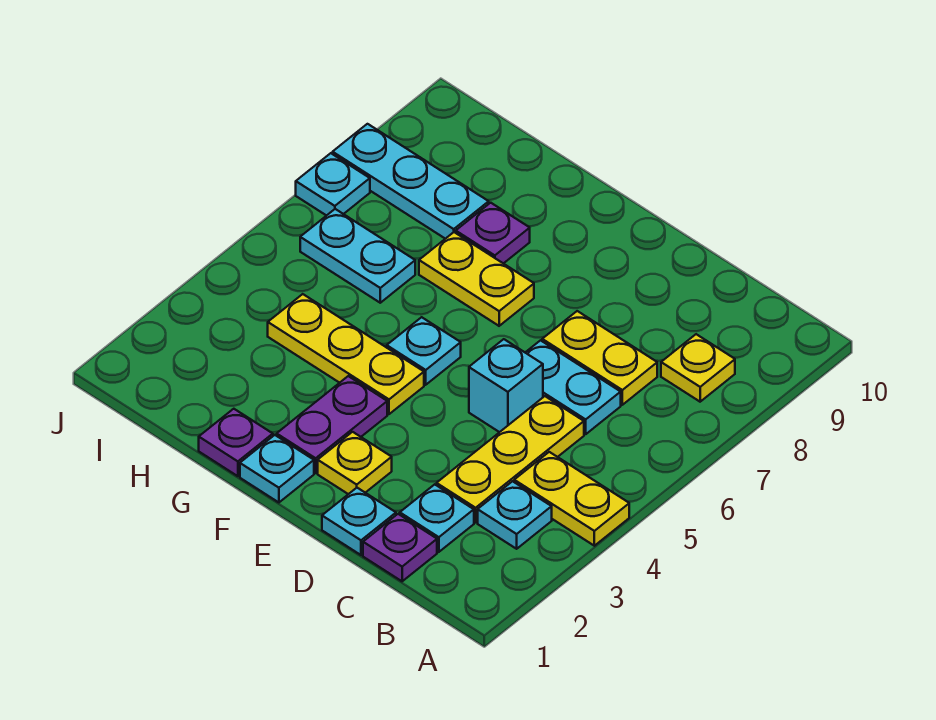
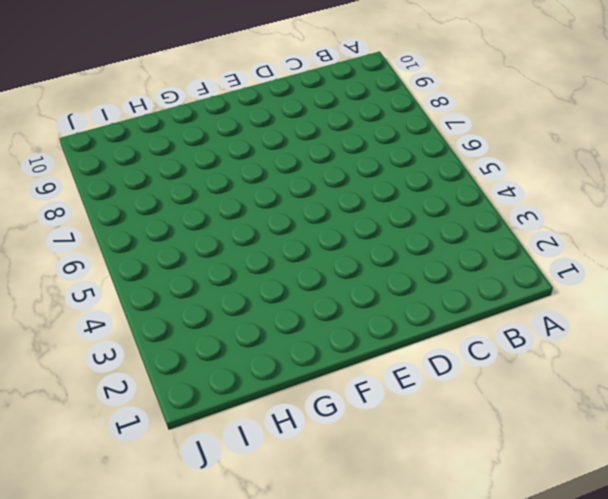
none -> yellow 1x2 plate [514,452,629,546]
none -> cyan 1x1 plate [478,481,552,549]
none -> yellow 1x1 plate [661,334,735,402]

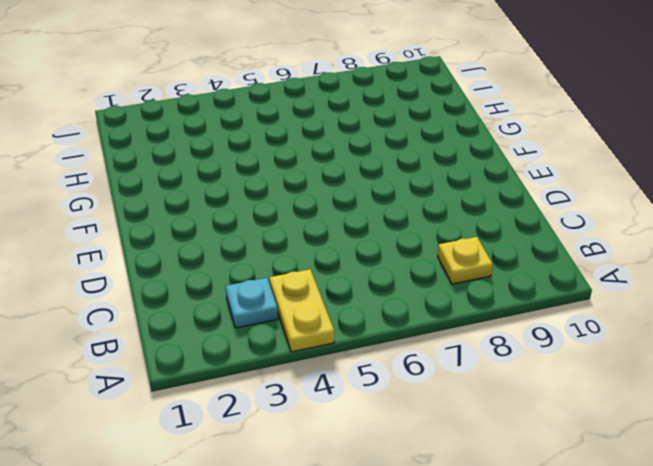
none -> purple 1x1 plate [363,514,437,581]
none -> cyan 1x1 plate [400,484,474,552]
none -> yellow 1x3 plate [437,396,584,523]

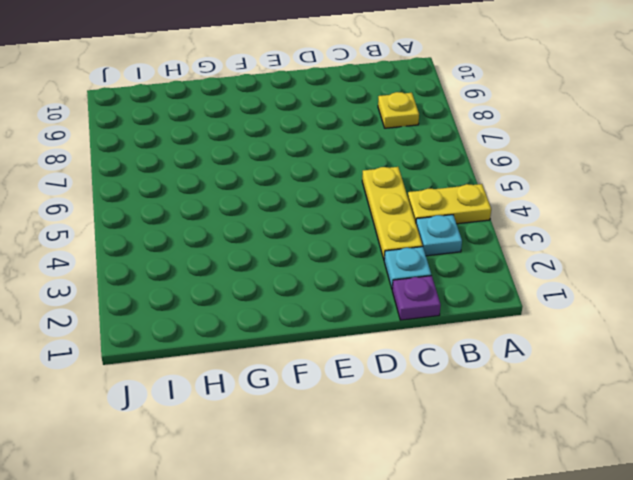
none -> cyan 1x2 plate [525,340,621,434]
none -> yellow 1x2 plate [542,311,657,405]
none -> cyan 1x1 plate [322,488,396,555]

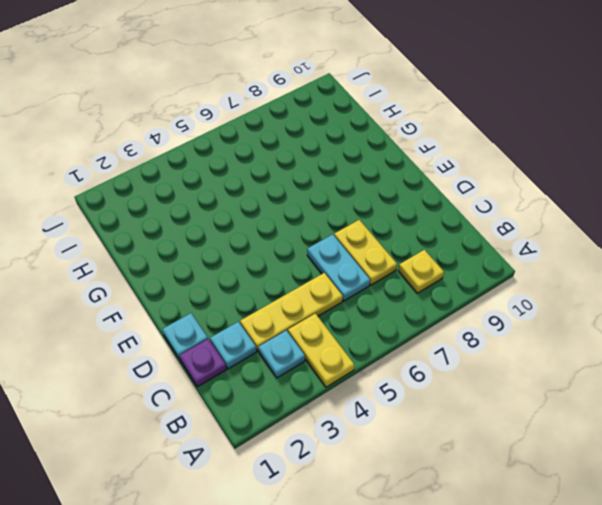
none -> cyan 1x1 brick [469,339,543,432]
none -> yellow 1x1 plate [318,432,392,494]
none -> cyan 1x1 plate [240,435,314,502]

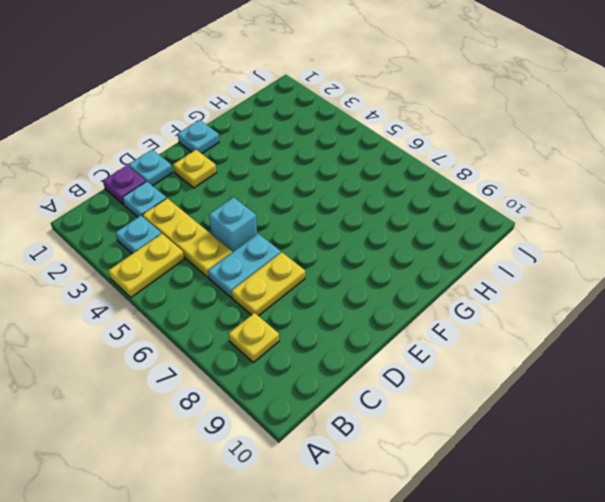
none -> purple 1x2 plate [277,376,387,473]
none -> yellow 1x3 plate [268,294,424,414]
none -> cyan 1x1 plate [387,317,461,385]

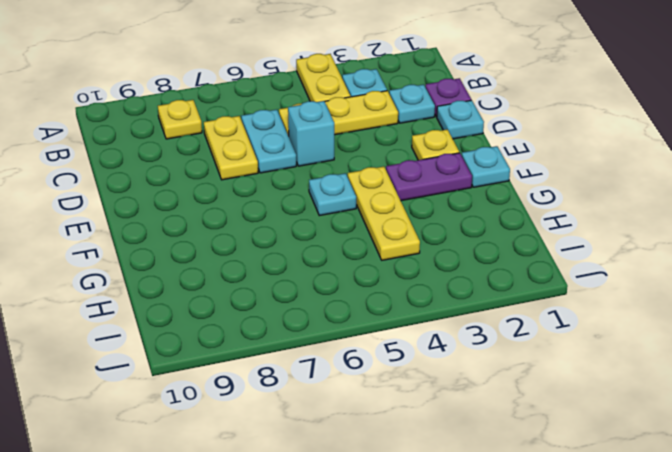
none -> yellow 1x2 plate [419,232,534,326]
none -> purple 1x1 plate [199,409,273,476]
none -> purple 1x1 plate [456,203,530,264]

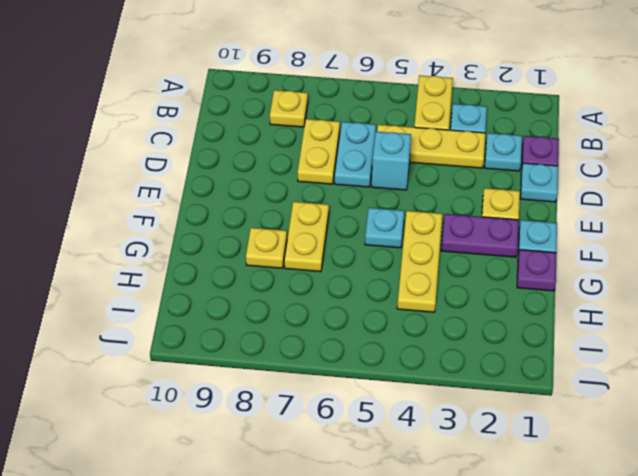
yellow 1x1 plate [246,228,287,268] -> purple 1x1 plate [456,203,530,264]
none -> cyan 1x2 plate [300,209,415,303]
none -> cyan 1x3 plate [333,124,489,239]
none -> cyan 1x1 plate [296,153,370,216]

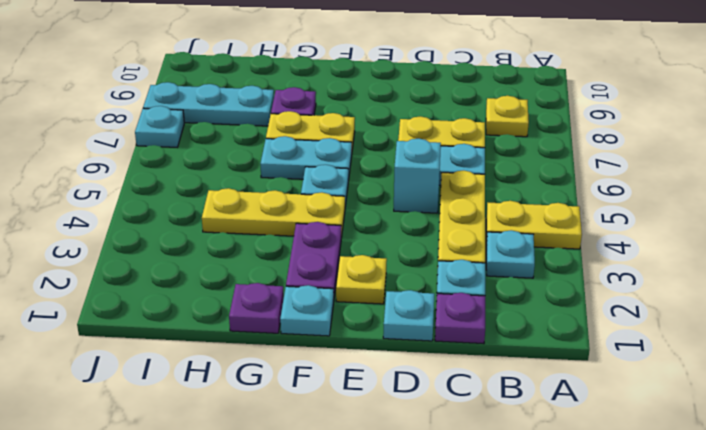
cyan 1x2 plate [261,136,352,181] -> cyan 1x2 plate moved to [300,209,415,303]

